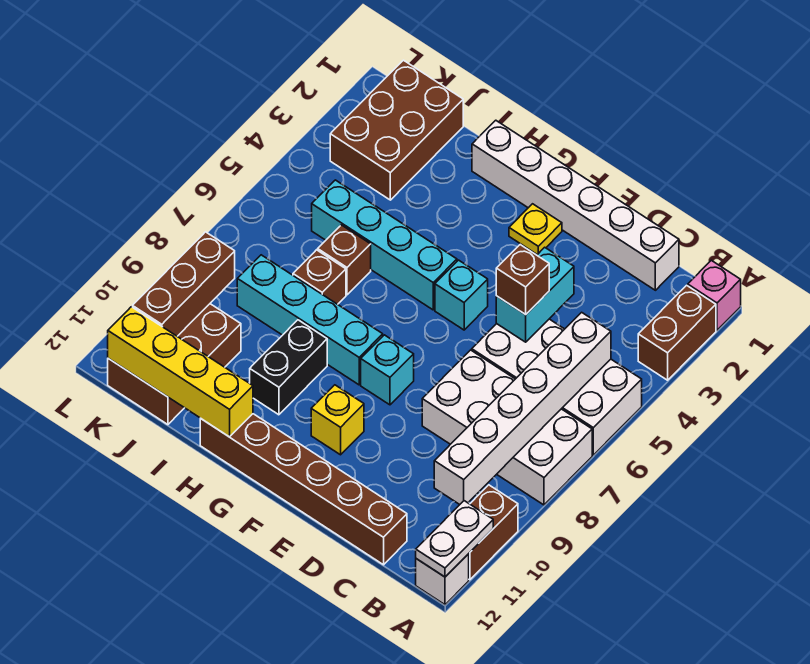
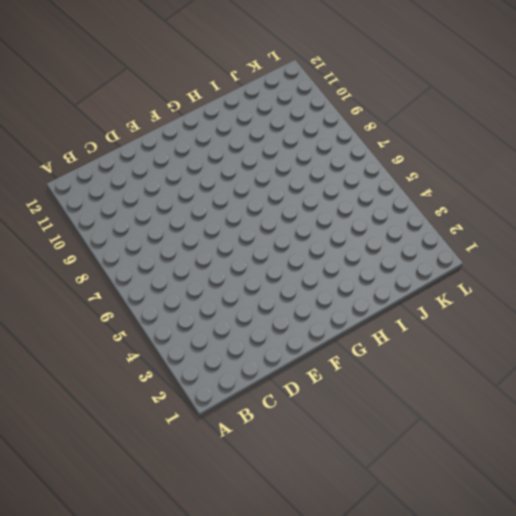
none -> pink 1x1 brick [688,260,741,330]
none -> brown 1x2 brick [638,285,716,380]
none -> white 2x4 brick [472,319,642,455]

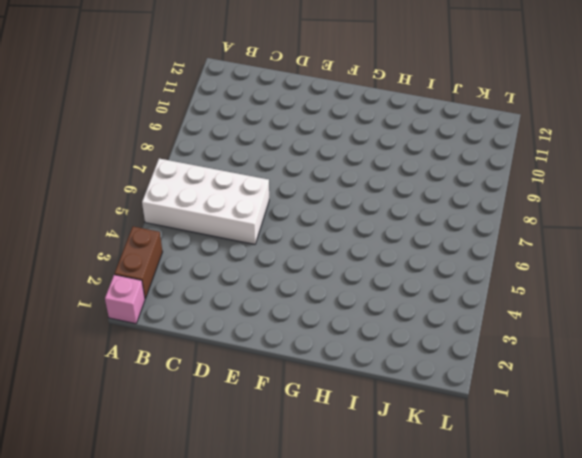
none -> white 2x4 brick [422,350,592,505]
none -> brown 1x2 brick [469,485,518,580]
none -> white 1x1 brick [416,554,469,605]

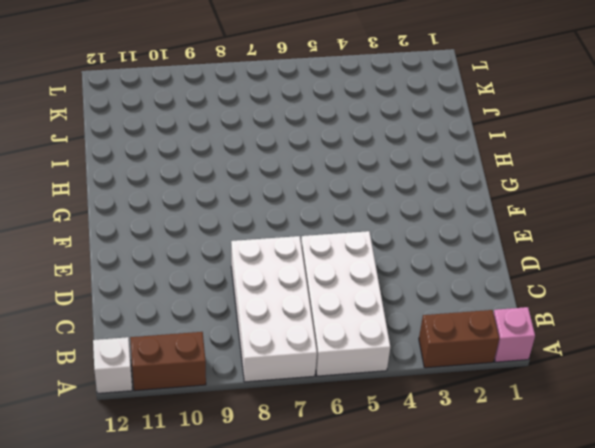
none -> white 1x6 brick [472,120,679,290]
none -> brown 1x6 brick [200,414,407,565]
none -> yellow 1x1 plate [509,204,562,255]

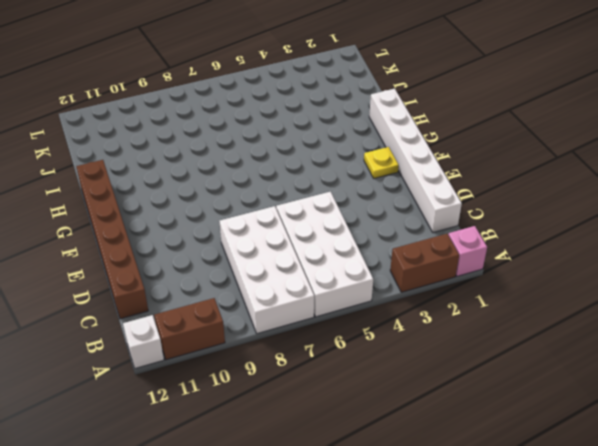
none -> cyan 1x1 brick [435,260,488,330]
none -> cyan 1x1 brick [361,335,414,405]
none -> yellow 1x1 brick [311,385,364,455]

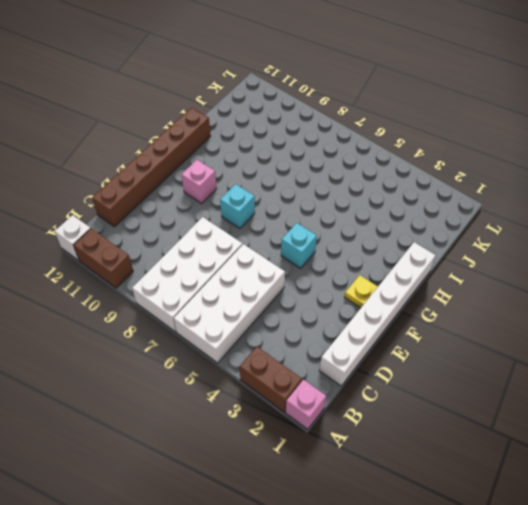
pink 1x1 brick [181,160,217,203] -> yellow 1x1 brick [311,385,364,455]
none -> cyan 1x4 brick [312,180,457,310]
none -> cyan 1x4 brick [237,255,383,385]
none -> black 1x2 brick [250,320,327,415]

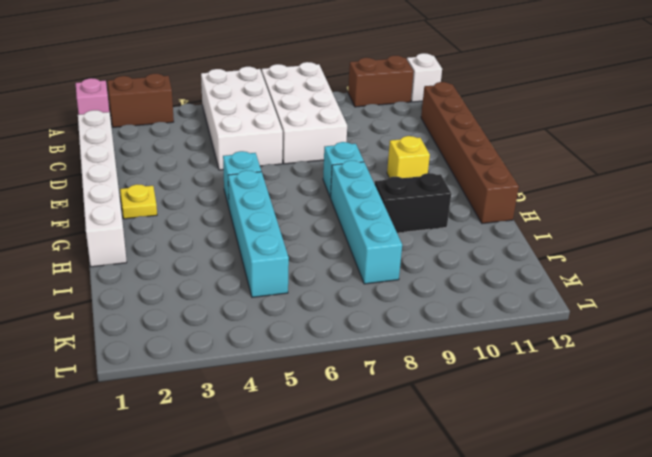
none -> brown 1x1 brick [318,225,371,295]
none -> brown 1x1 brick [293,250,346,304]
none -> brown 2x3 brick [330,60,463,200]

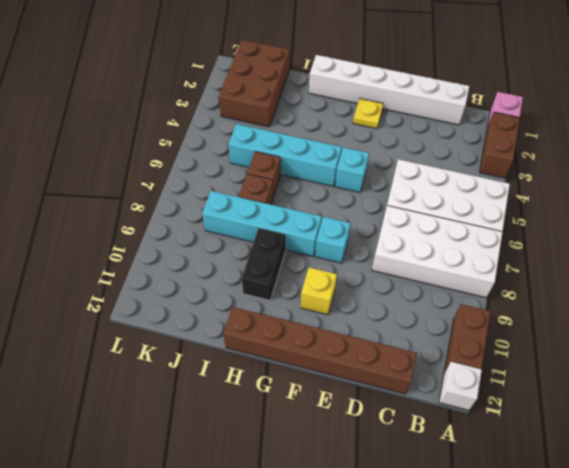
none -> brown 2x3 brick [108,304,241,425]
none -> white 1x2 plate [416,501,493,577]
none -> white 1x6 brick [434,312,611,504]

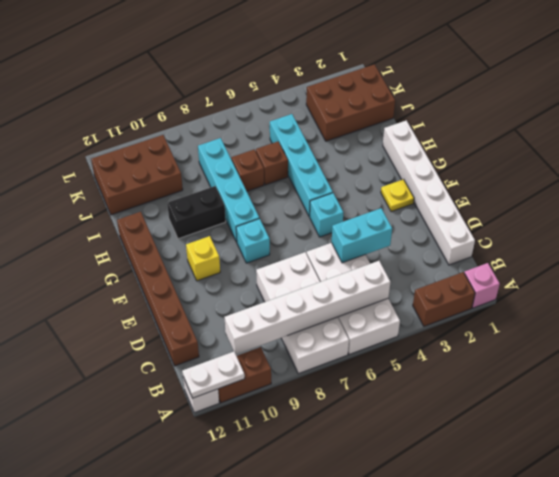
none -> yellow 1x4 brick [108,307,253,437]
none -> brown 1x3 brick [133,232,235,336]
none -> brown 1x1 brick [496,245,549,315]

